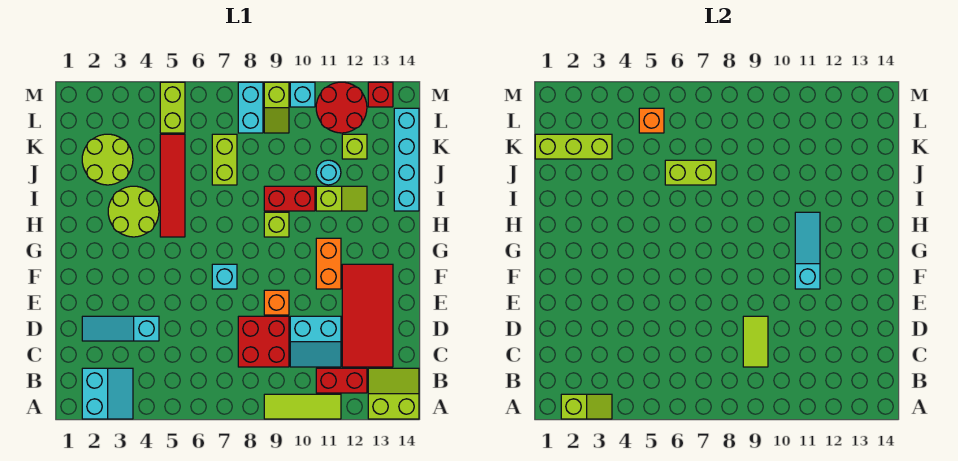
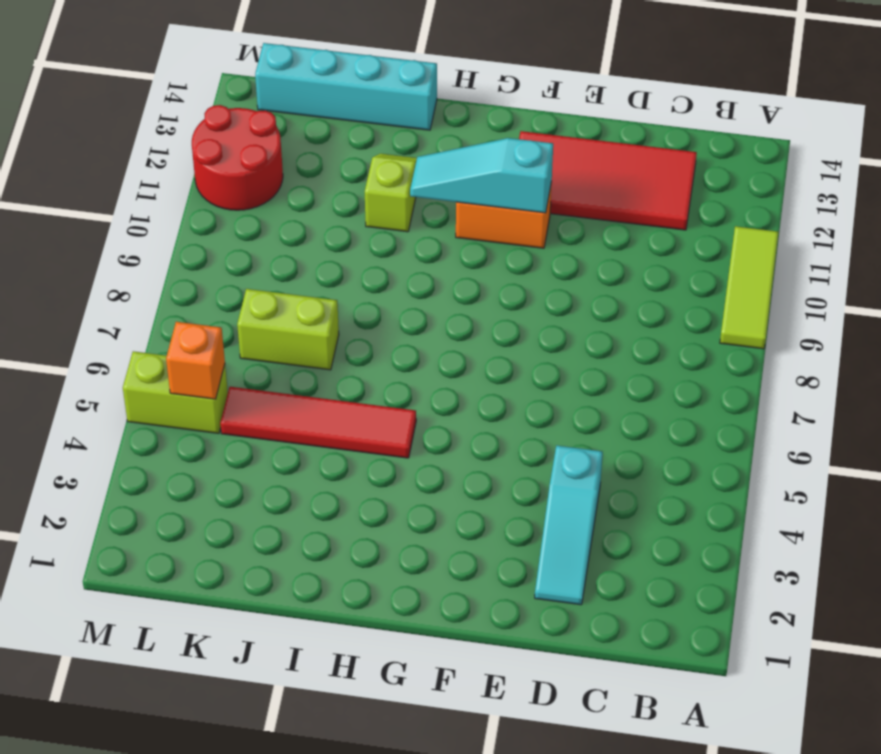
none -> cyan 2x2 slope [82,368,133,419]
none -> lime 2x2 slope [368,368,419,419]
none -> red 1x2 brick [316,368,367,393]
none -> red 2x2 brick [238,316,289,367]

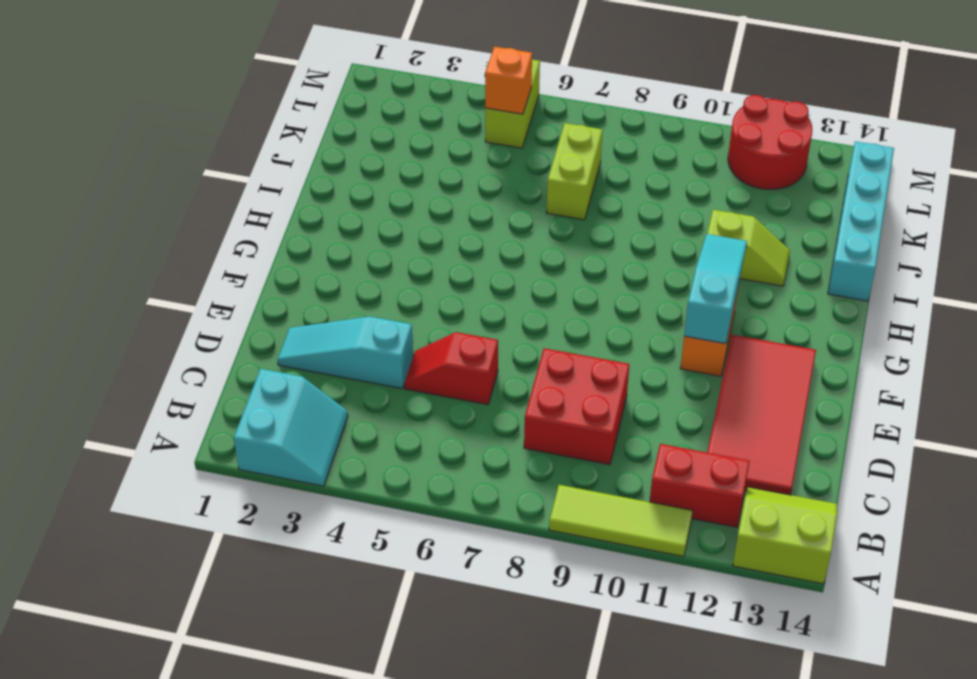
red 1x2 slope [404,332,498,405] -> none
none -> cyan 2x2 slope [290,316,341,367]
none -> orange 1x1 brick [264,290,289,315]
none -> cyan 1x1 brick [212,264,237,289]
none -> lime 2x2 round brick [108,186,159,237]

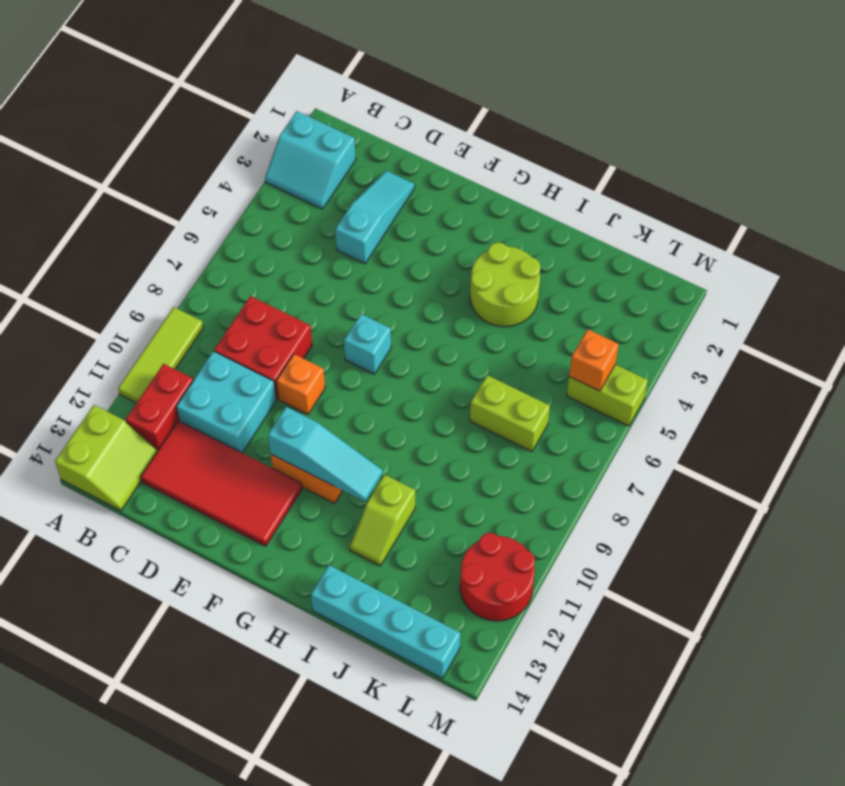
cyan 2x2 brick [176,351,276,453] -> cyan 2x2 slope [290,316,341,367]
none -> red 1x4 tile [160,134,185,237]
none -> lime 1x1 brick [264,212,289,237]
none -> red 1x2 brick [264,186,315,211]
none -> lime 2x2 round brick [82,134,133,185]

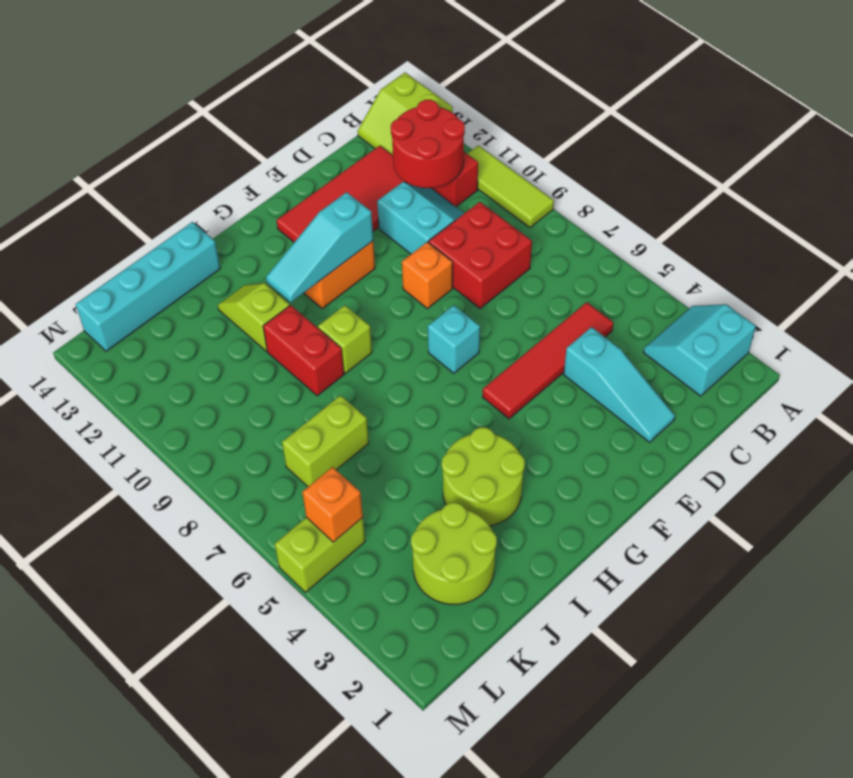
red 2x2 round brick [391,100,465,188] -> red 2x2 round brick moved to [316,82,367,133]
red 1x4 tile [483,302,613,419] -> red 1x4 tile moved to [160,134,185,237]
none -> cyan 1x1 round brick [316,160,341,185]
none -> lime 1x1 brick [342,134,367,159]
none -> cyan 1x2 brick [238,82,263,133]
none -> lime 1x2 slope [264,82,289,133]

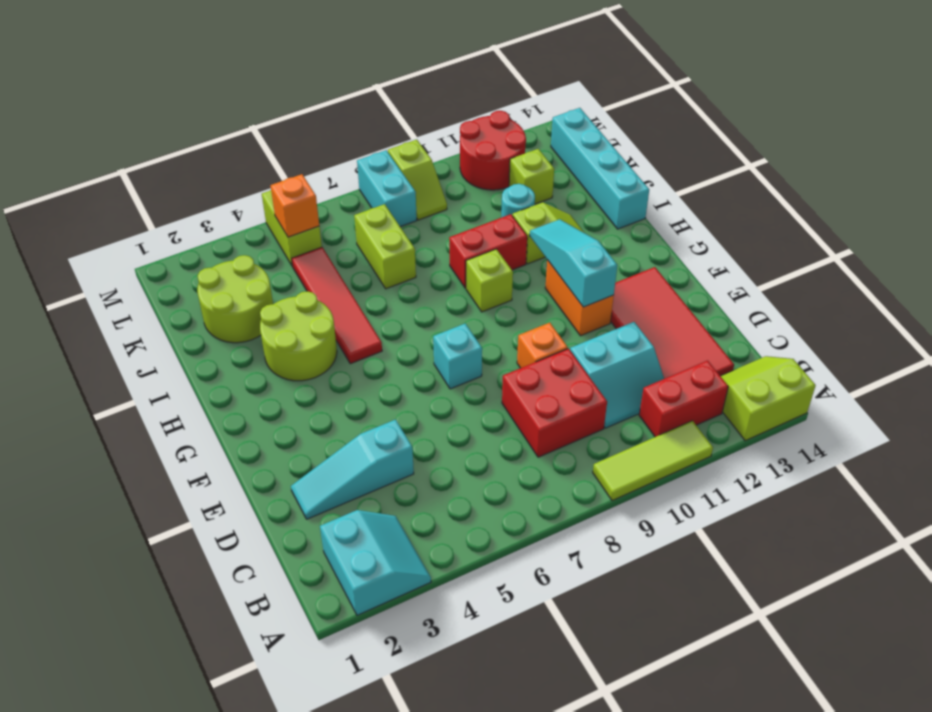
none -> cyan 1x1 brick [290,82,315,107]
none -> red 1x1 brick [368,82,393,107]
none -> lime 1x2 slope [561,394,612,419]
none -> lime 1x2 tile [743,316,768,367]

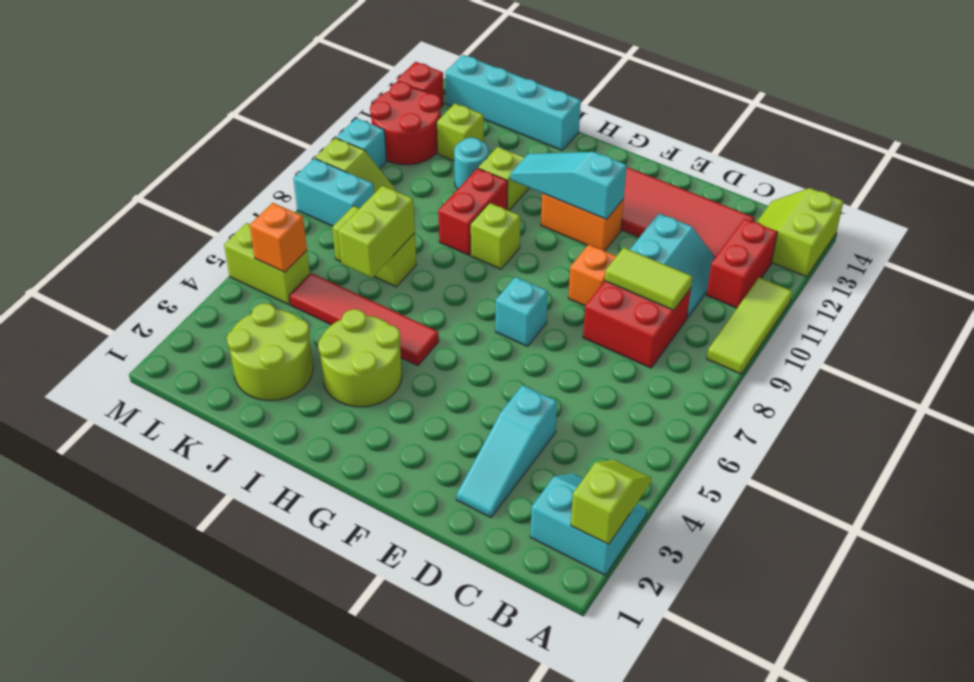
none -> lime 1x3 brick [535,134,612,159]

